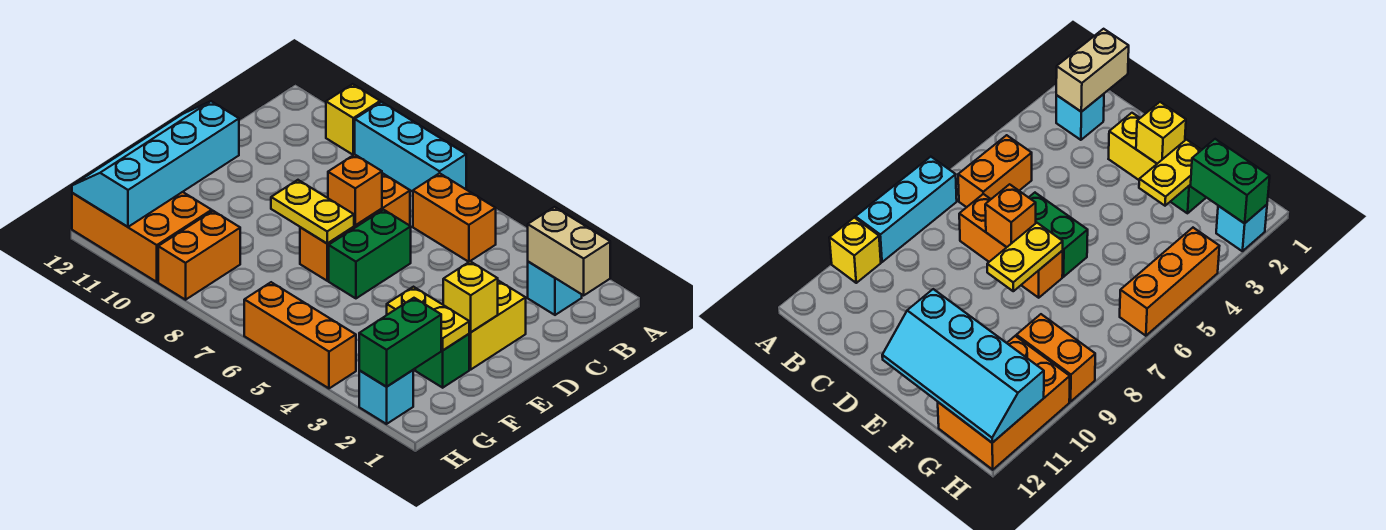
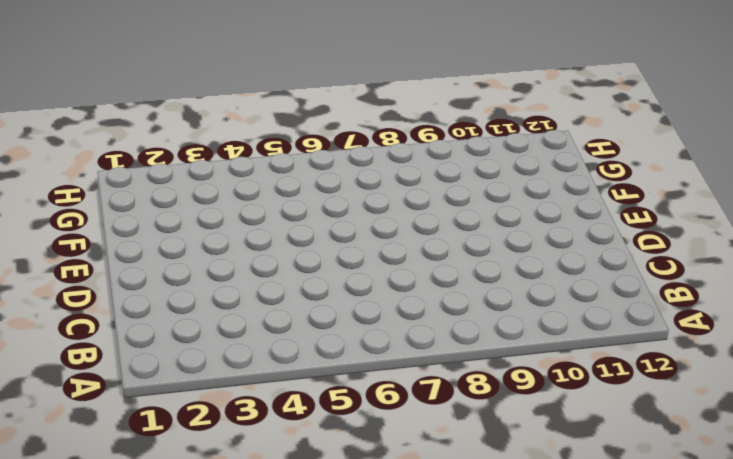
none -> cyan 1x3 brick [355,102,466,192]
none -> yellow 1x1 brick [326,84,380,155]
none -> cyan 1x1 brick [528,262,582,315]

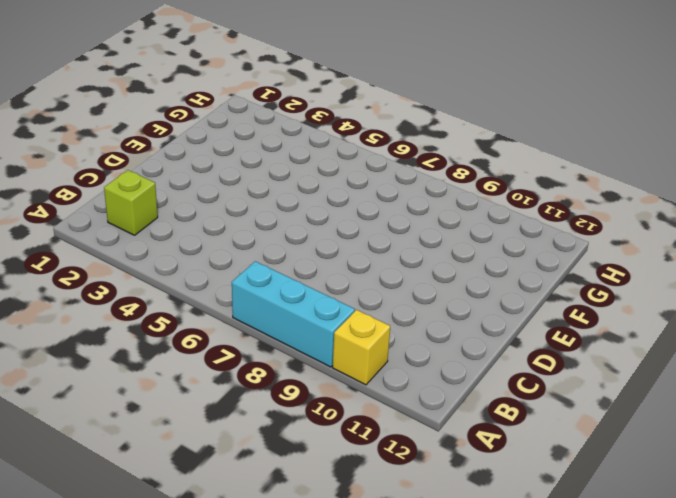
lime 1x1 brick [104,170,158,235] -> cyan 1x1 brick [528,262,582,315]
none -> orange 1x2 brick [413,173,496,262]
none -> orange 1x3 brick [300,174,410,281]
none -> yellow 1x2 brick [469,281,526,369]

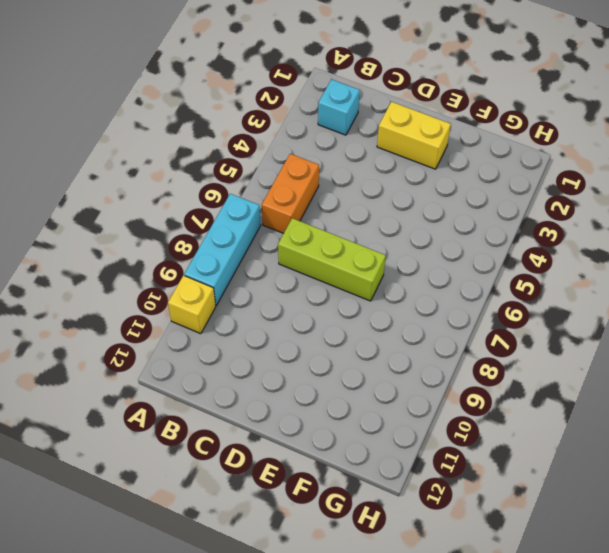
lime 1x3 brick [278,218,386,301] -> orange 1x3 brick [300,174,410,281]
none -> green 1x2 brick [329,210,411,298]
none -> green 1x1 brick [415,334,469,388]
none -> orange 1x2 brick [158,211,240,300]

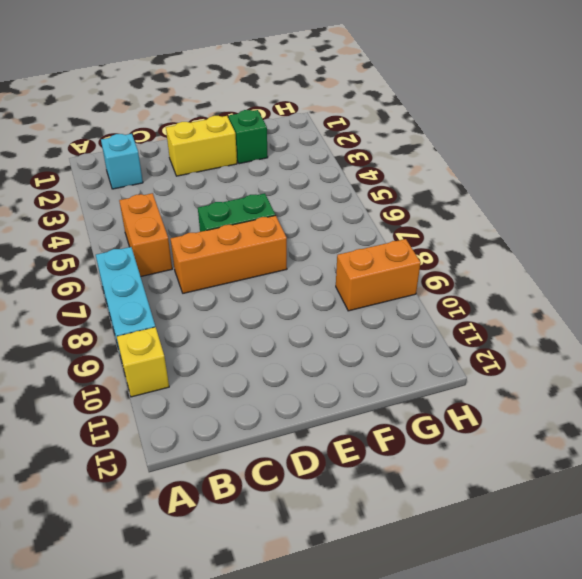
none -> orange 2x3 brick [72,192,212,282]
none -> cyan 1x1 brick [359,370,413,424]
none -> orange 1x3 brick [244,282,356,388]

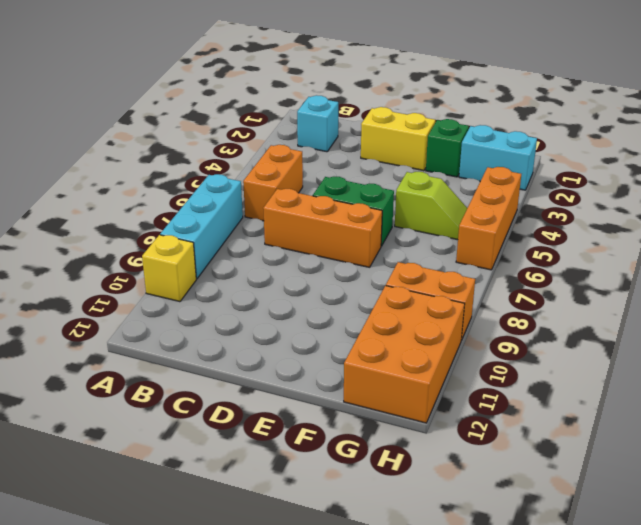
lime 1x2 slope [395,172,467,240] -> none
cyan 1x2 brick [459,125,537,190] -> cyan 1x1 brick [359,370,413,424]
none -> tan 1x2 brick [528,207,610,295]
none -> orange 1x1 brick [328,154,382,225]
none -> yellow 1x1 brick [443,261,498,332]

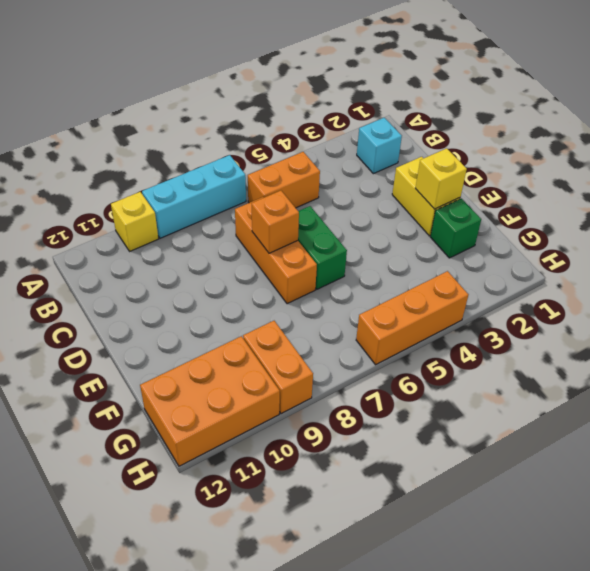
none -> cyan 1x1 brick [359,370,413,424]
none -> tan 1x2 brick [528,207,610,295]
none -> yellow 1x2 plate [271,180,354,243]

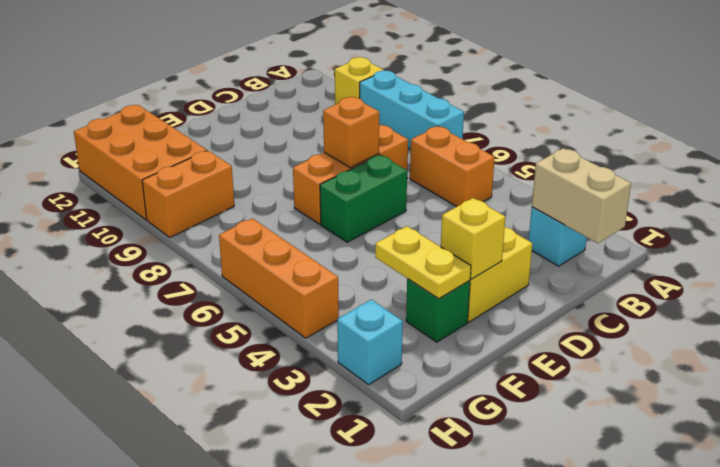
none -> yellow 1x2 plate [271,180,354,243]
none -> cyan 2x4 slope [72,101,239,227]
none -> green 1x2 brick [359,298,441,387]

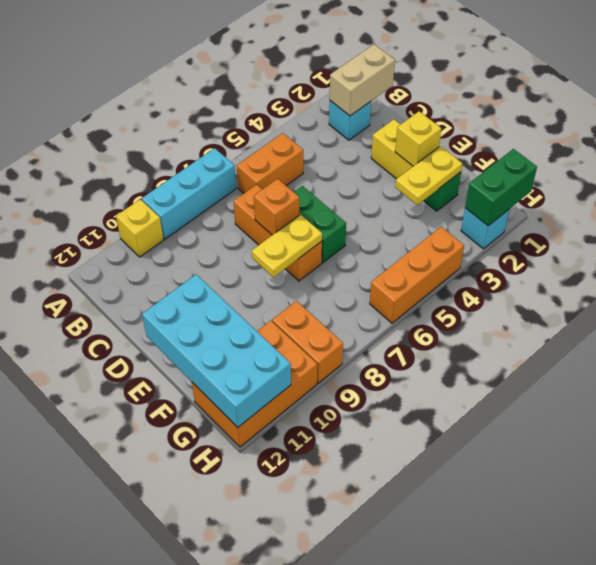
cyan 2x4 brick [142,275,291,427] -> cyan 2x4 slope [72,101,239,227]
green 1x2 brick [465,149,537,226] -> green 1x2 brick turned to [359,298,441,387]

